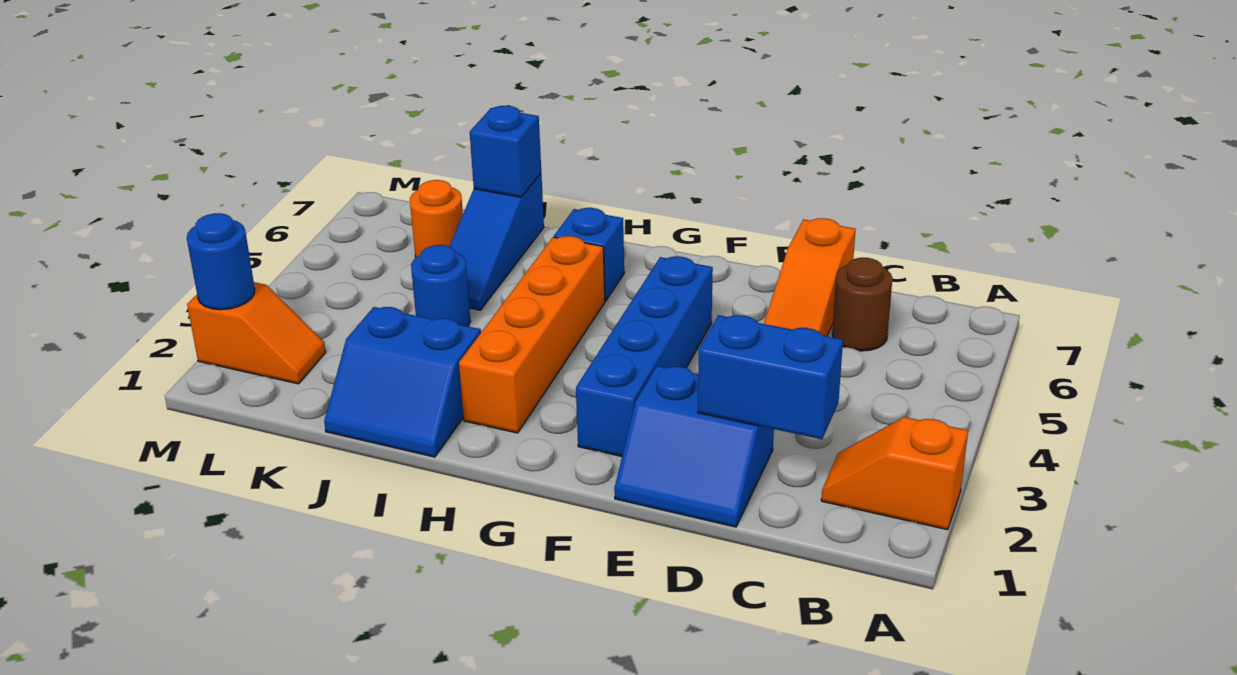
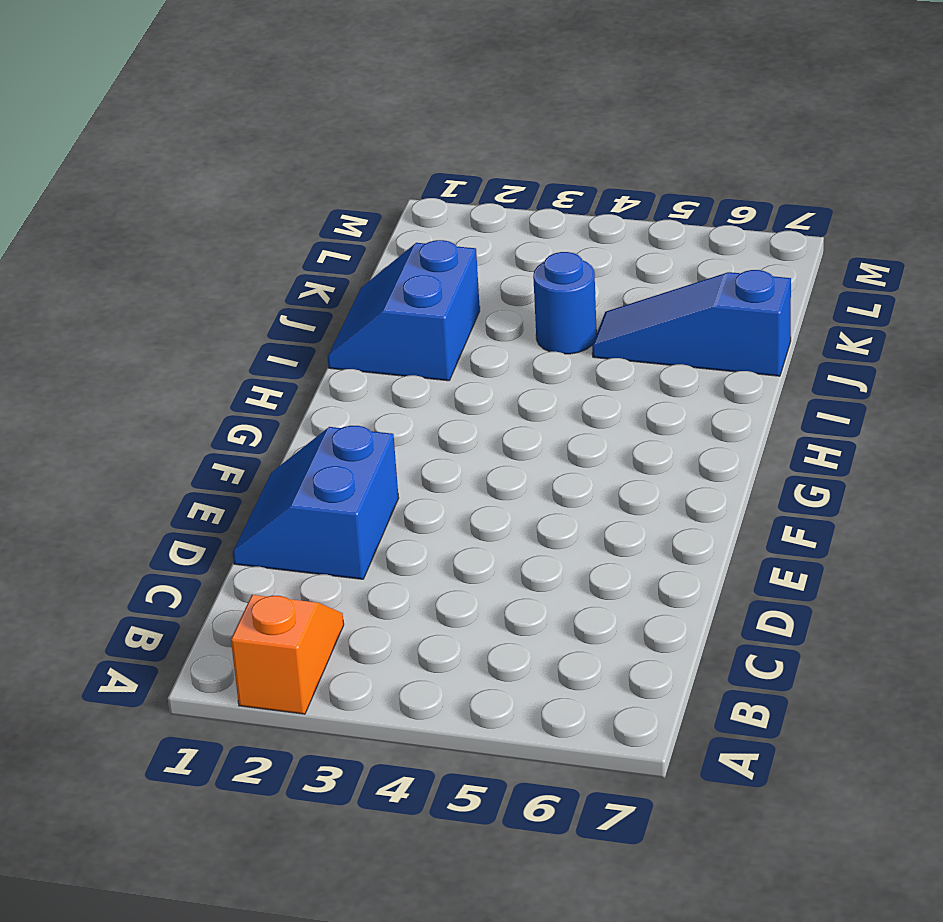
none -> brown 1x1 round brick [832,258,892,351]
none -> orange 1x3 slope [764,218,856,336]
none -> blue 1x4 brick [576,256,713,456]

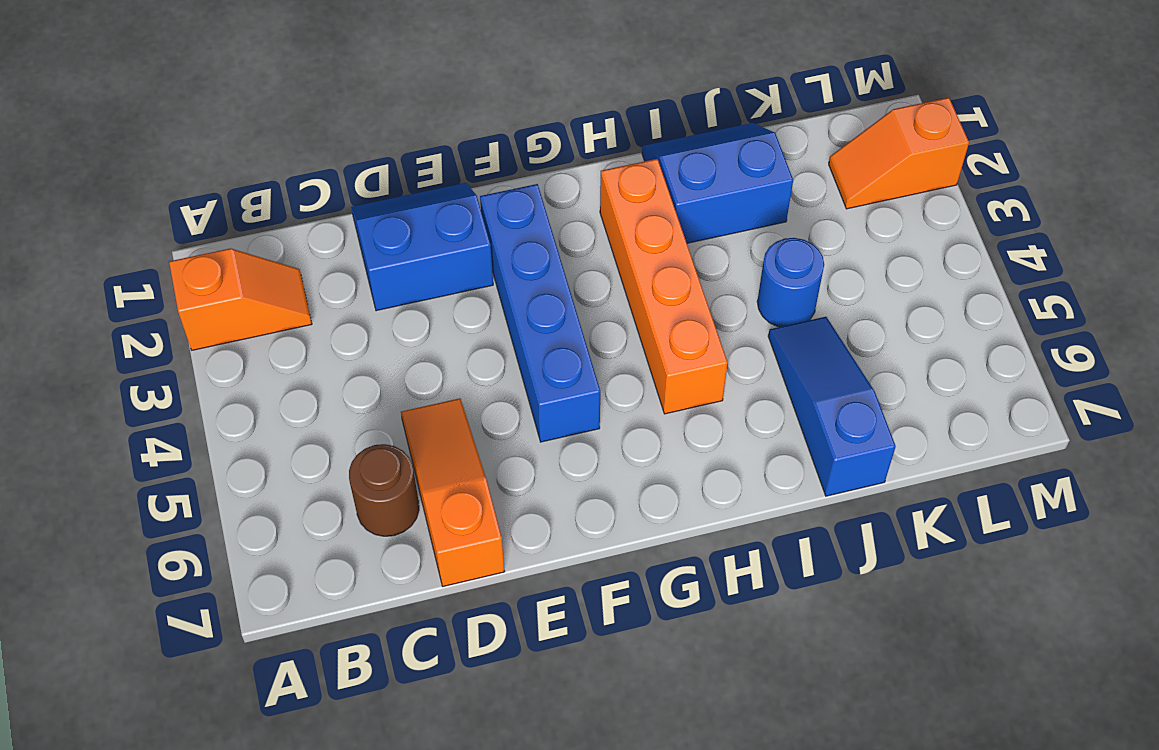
none -> blue 1x1 brick [554,208,624,301]
none -> orange 1x1 round brick [410,180,463,257]
none -> blue 1x2 brick [698,315,843,439]

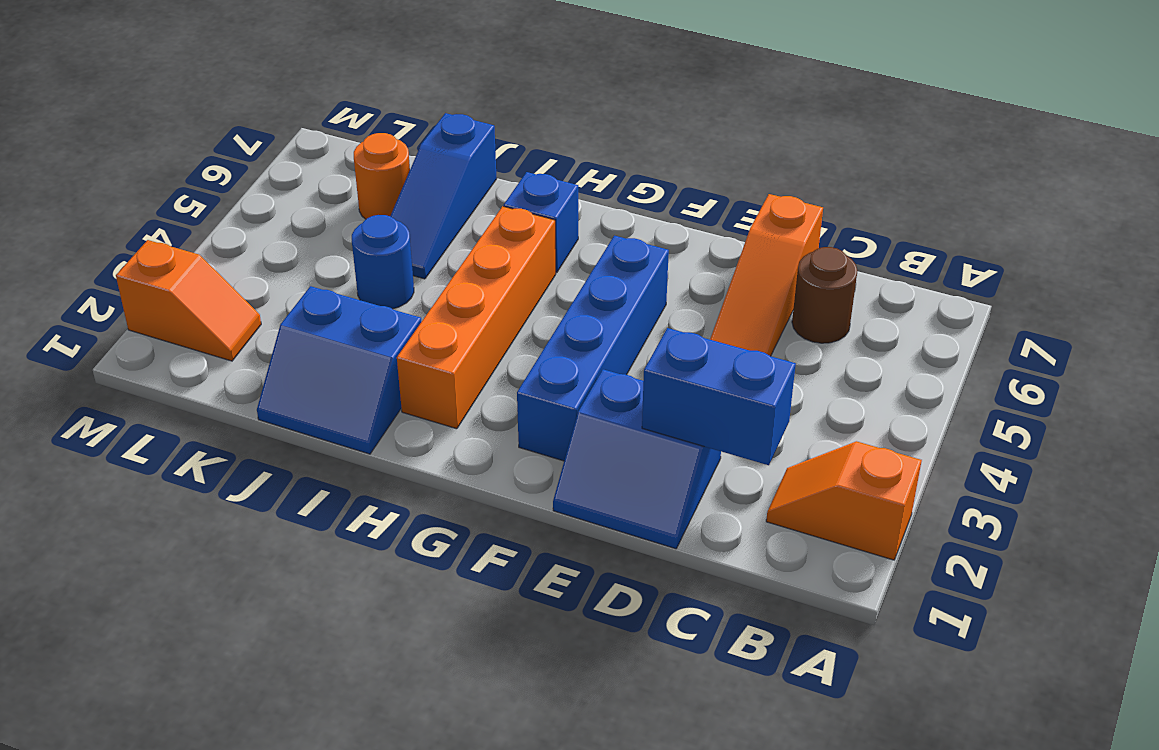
none -> blue 1x1 brick [470,106,541,197]
none -> blue 1x1 round brick [187,213,255,310]

